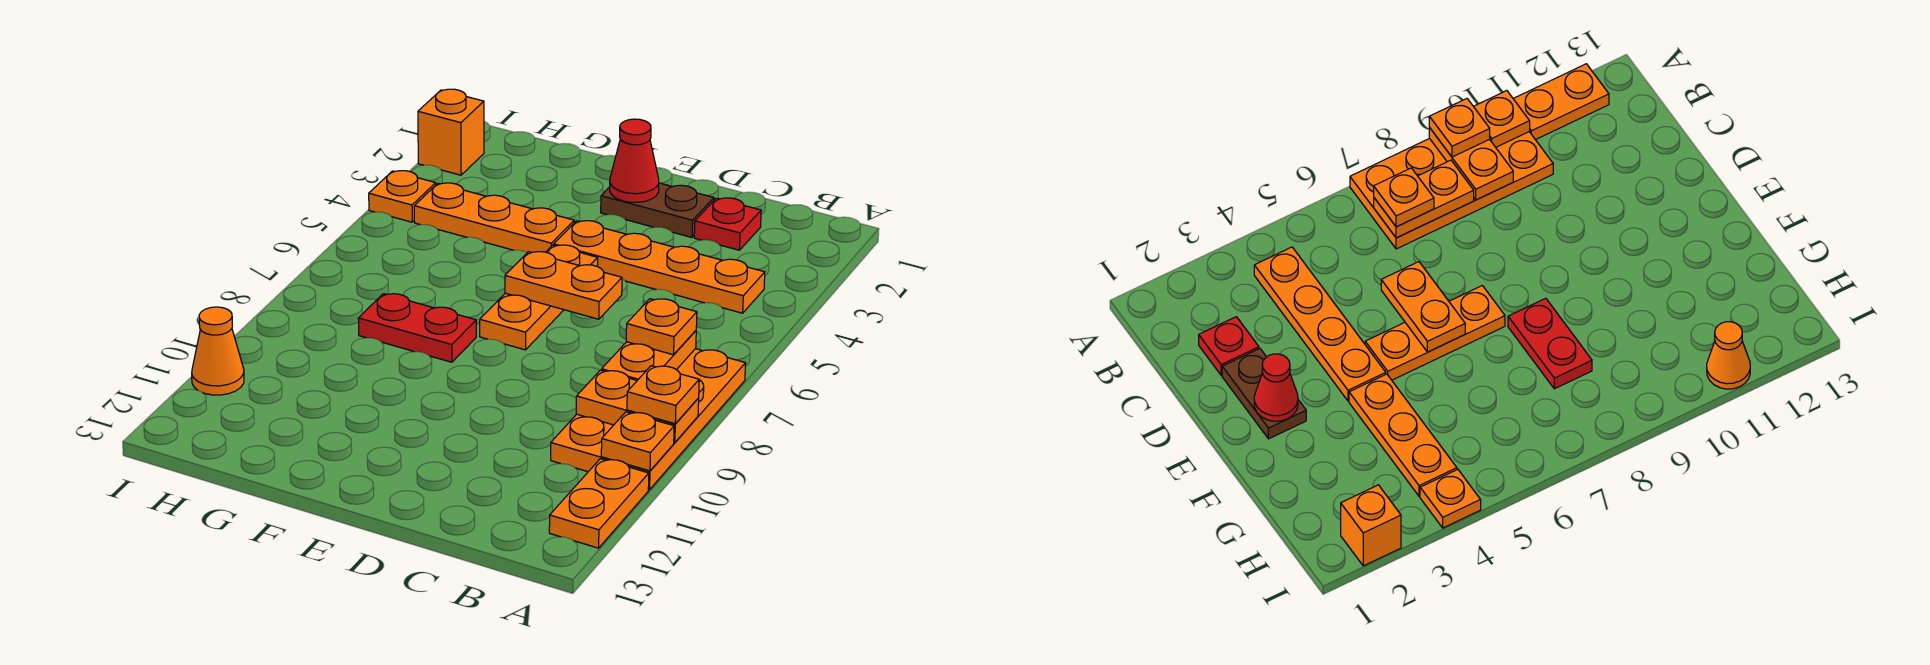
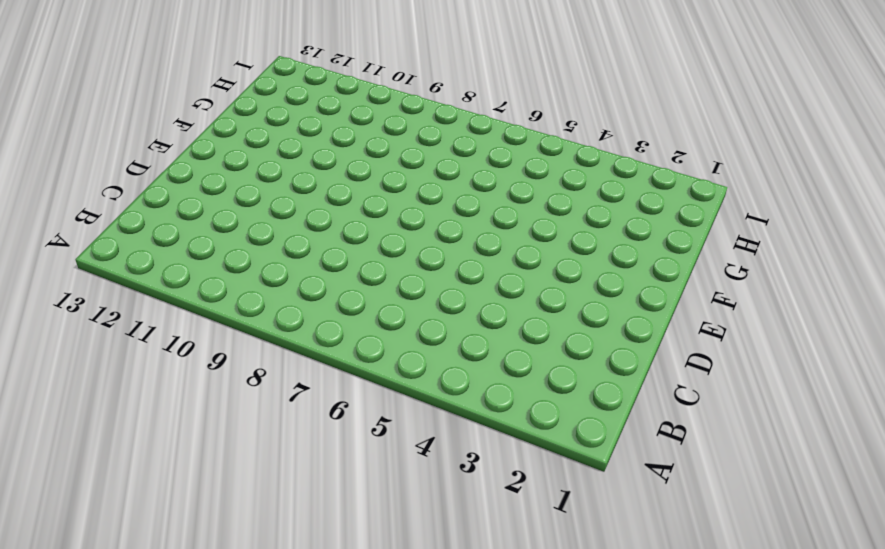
none -> orange 2x4 plate [551,349,746,490]
none -> orange 1x2 plate [549,459,649,548]
none -> orange 1x4 plate [554,221,765,313]

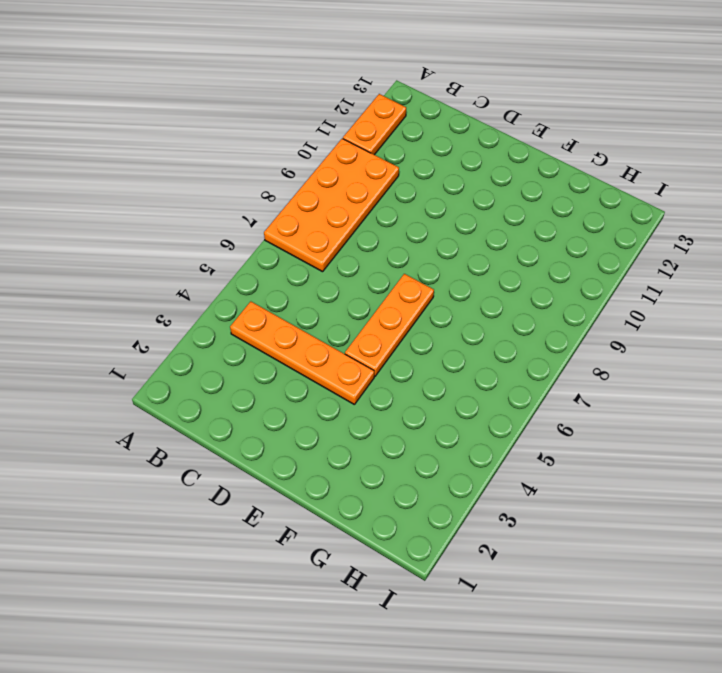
none -> red 1x1 plate [694,198,761,250]
none -> brown 1x2 plate [601,183,714,237]
none -> orange 1x3 plate [414,183,574,253]

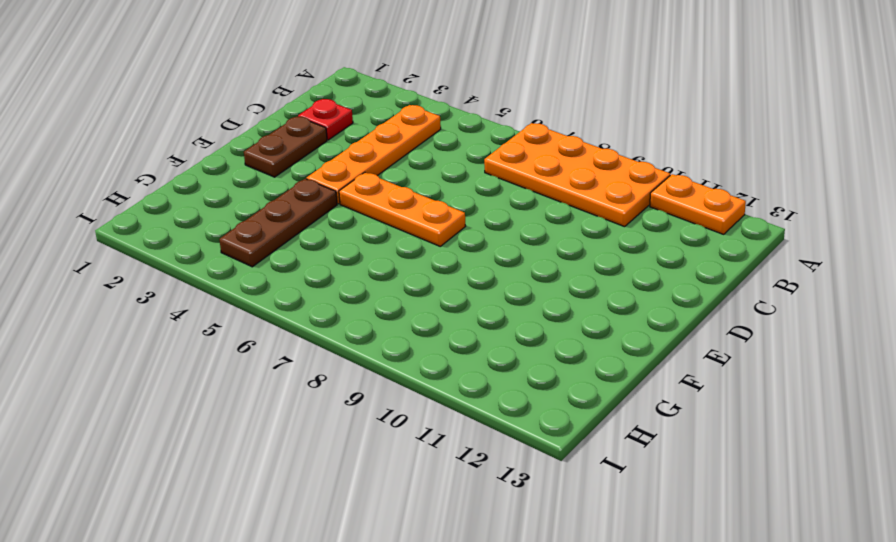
brown 1x3 plate [219,179,337,267] -> orange 1x3 plate [414,183,574,253]
none -> red 1x2 plate [358,294,476,362]
none -> orange 1x1 brick [418,89,484,175]
none -> orange 1x1 plate [369,171,436,222]

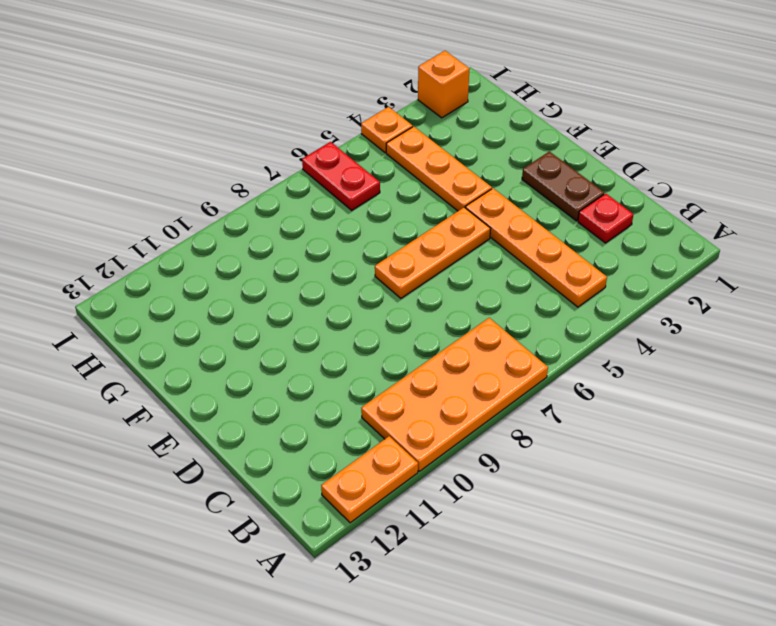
red 1x2 plate [302,142,380,210] -> red 1x2 plate moved to [358,294,476,362]
none -> orange 1x1 cone [192,307,244,395]
none -> orange 1x2 plate [576,370,699,443]
none -> orange 1x1 plate [601,412,674,471]

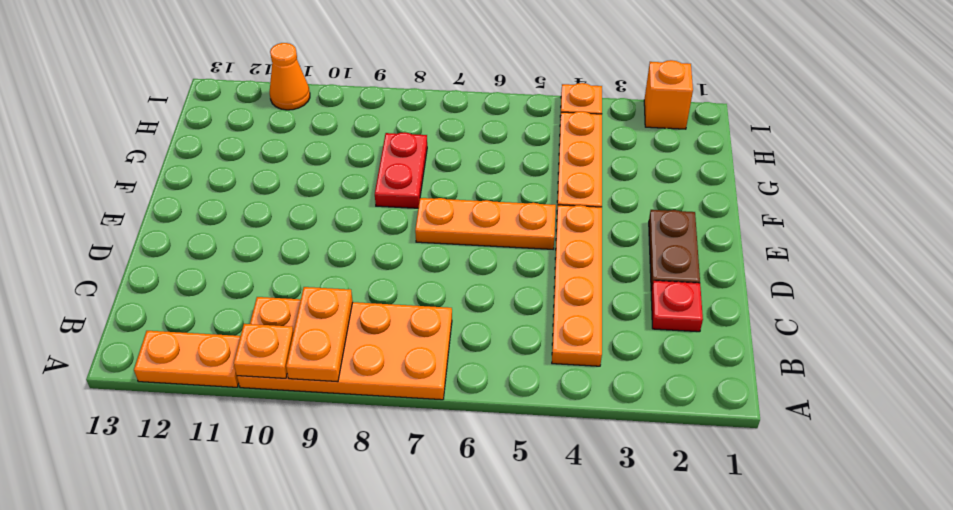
none -> orange 1x2 plate [602,331,696,380]
none -> orange 1x2 plate [505,252,622,319]
none -> red 1x1 cone [610,119,659,202]

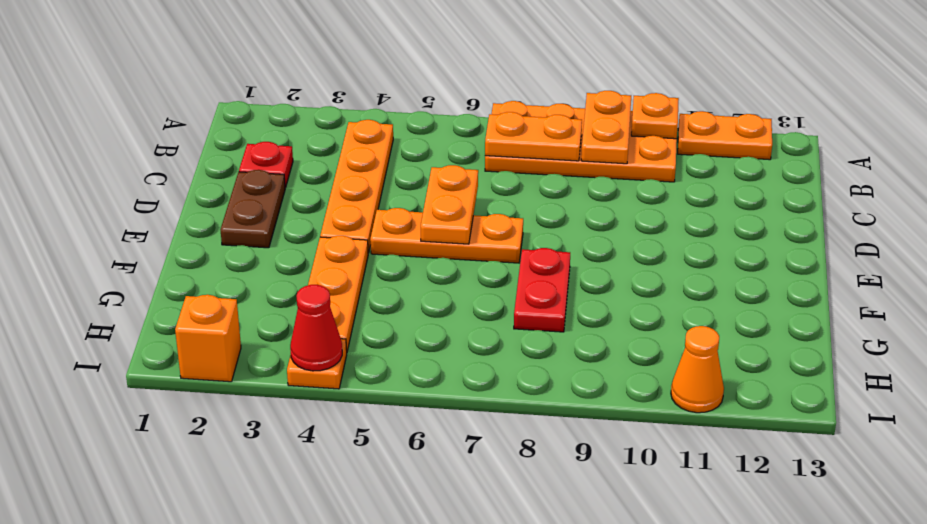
red 1x1 cone [290,285,342,371] -> red 1x1 cone moved to [610,119,659,202]
none -> orange 1x1 plate [627,366,699,424]
none -> orange 1x1 plate [626,299,697,355]

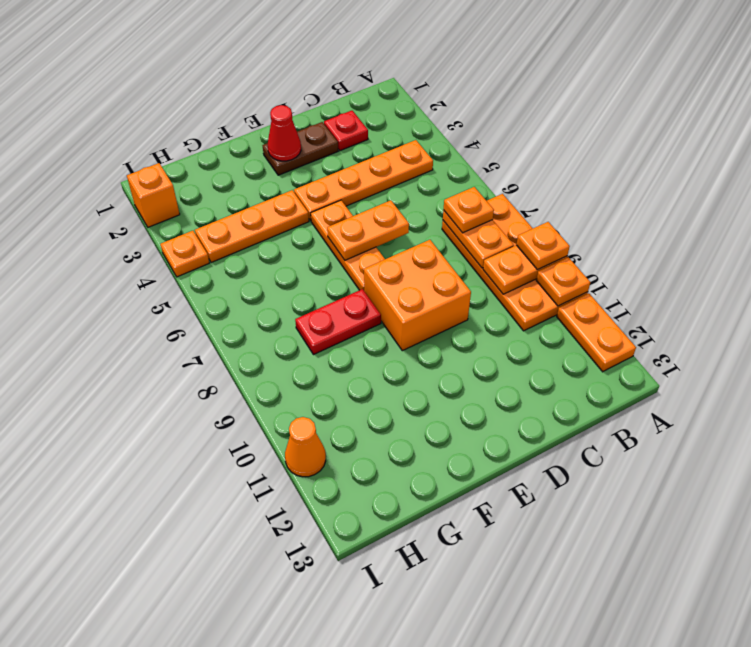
orange 2x2 brick [364,240,471,351] -> none

